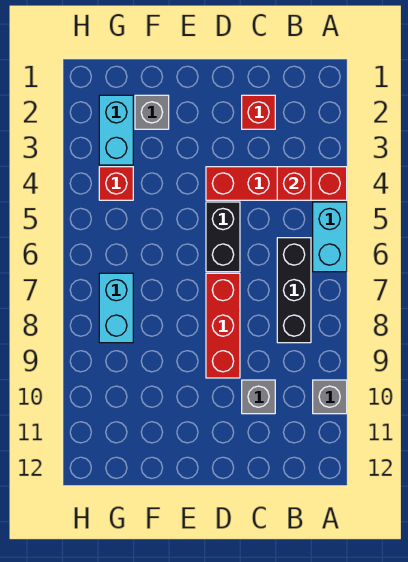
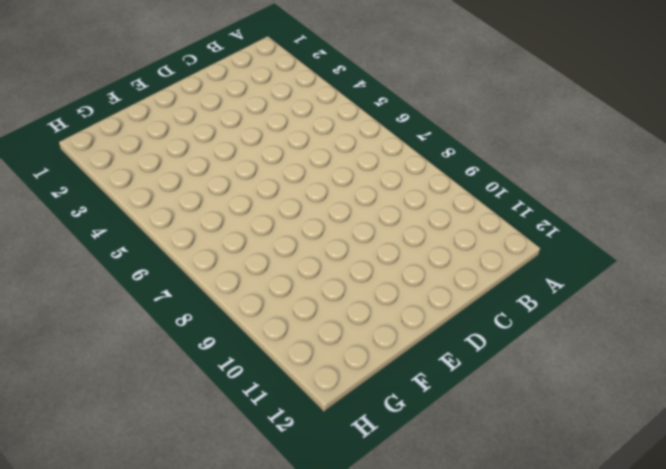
none -> red 1x4 brick [206,167,347,200]
none -> cyan 1x2 brick [313,202,347,272]
none -> grey 1x1 brick [313,380,347,414]

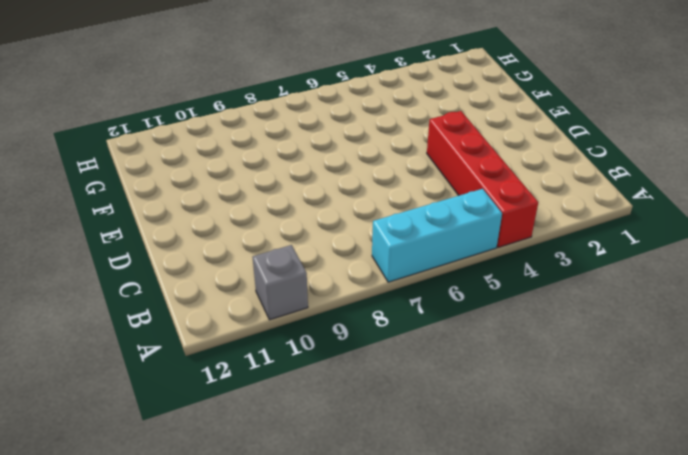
cyan 1x3 brick [372,189,502,282] -> cyan 1x2 brick [313,202,347,272]
none -> black 1x3 brick [277,238,311,343]
none -> red 1x1 brick [242,95,275,129]
none -> grey 1x1 brick [242,380,275,414]

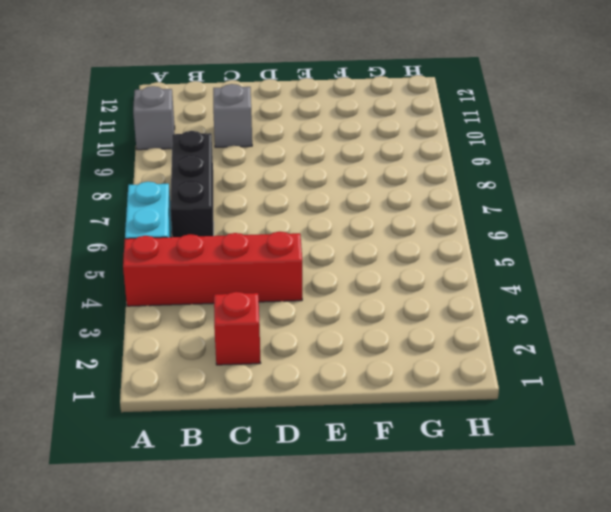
none -> black 1x2 brick [206,202,240,272]
none -> red 1x3 brick [206,273,240,378]
none -> grey 1x1 brick [135,95,169,129]

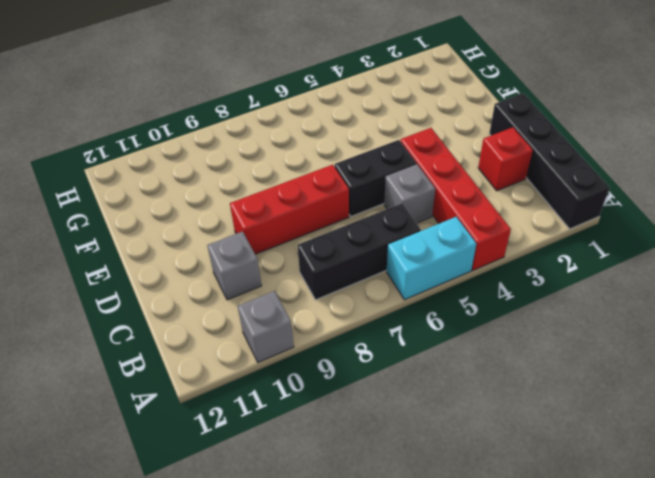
black 1x4 brick [489,93,610,229] -> none
grey 1x1 brick [384,164,435,223] -> grey 1x1 brick moved to [135,95,169,129]
none -> cyan 1x2 brick [99,95,133,165]
none -> red 1x1 brick [99,167,133,200]
none -> cyan 1x2 brick [99,273,133,343]

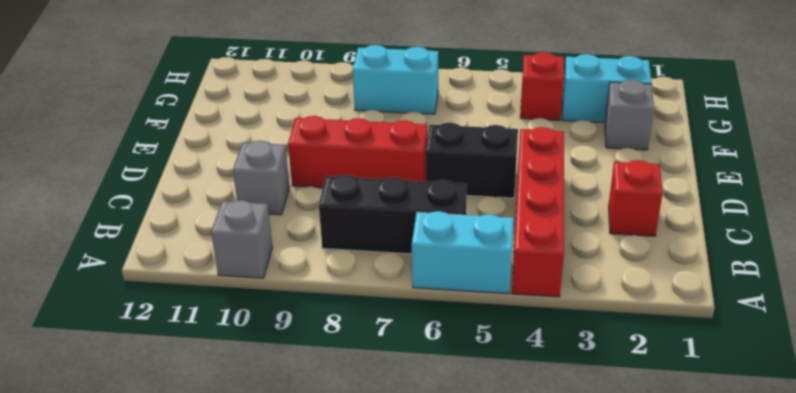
none -> red 1x1 brick [277,167,311,200]

